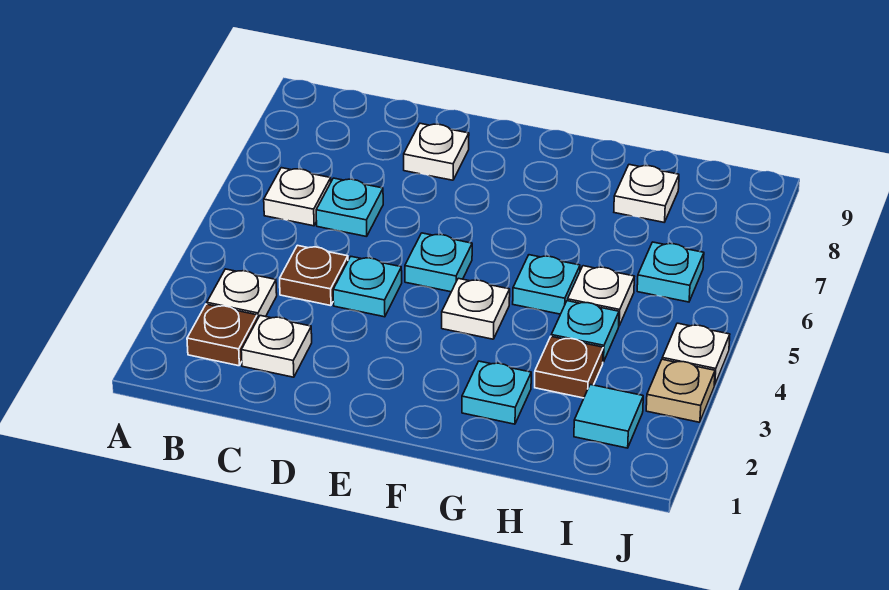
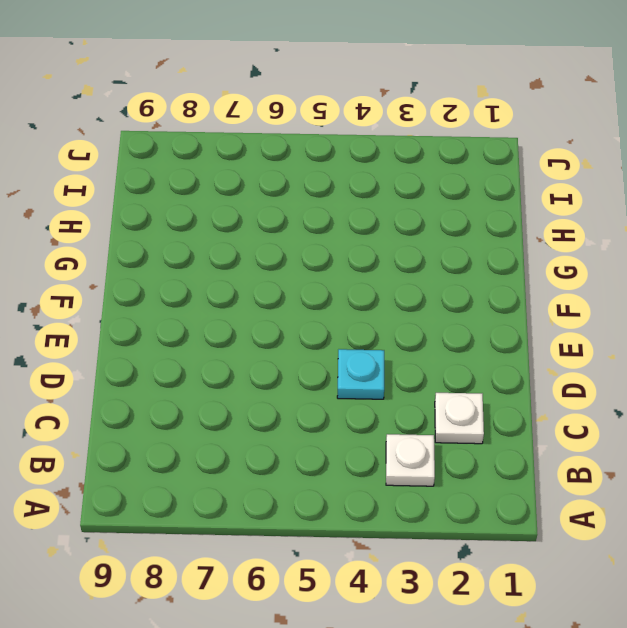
none -> brown 1x1 plate [187,304,257,366]
none -> white 1x1 plate [264,168,331,226]
none -> brown 1x1 plate [280,245,348,306]

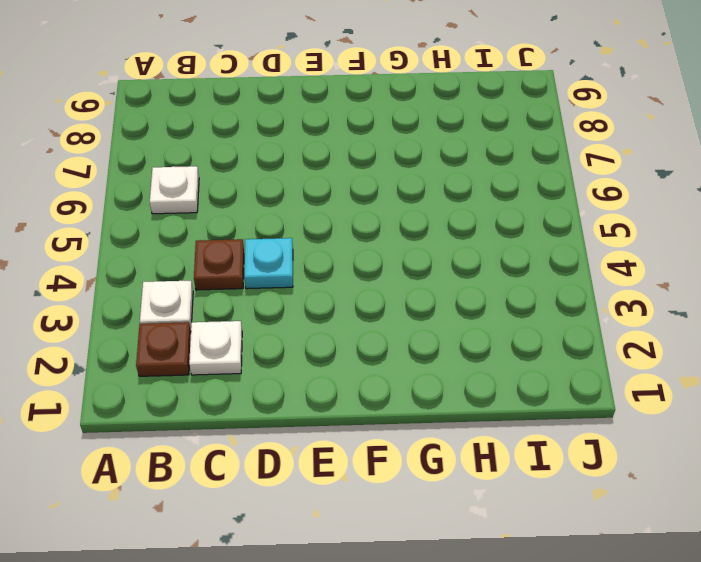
none -> cyan 1x1 plate [316,178,383,237]
none -> white 1x1 plate [404,123,469,180]
none -> cyan 1x1 plate [405,233,472,292]

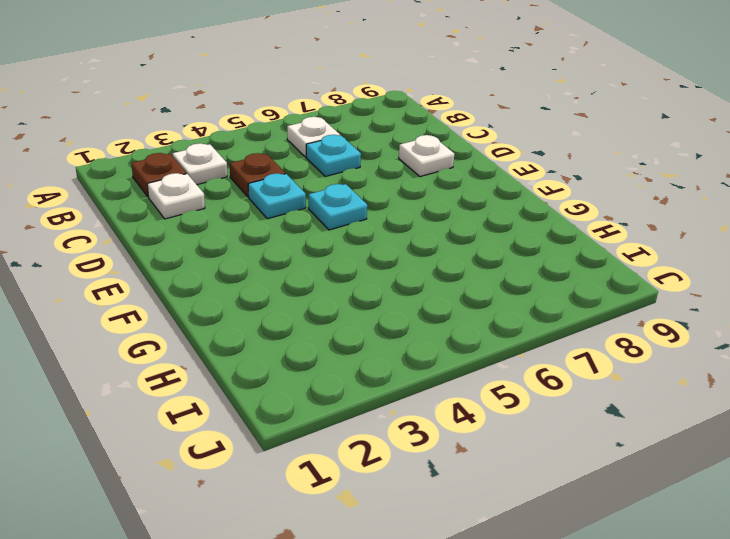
none -> white 1x1 plate [442,278,510,339]
none -> cyan 1x1 plate [462,361,531,424]
none -> cyan 1x1 plate [513,255,580,314]

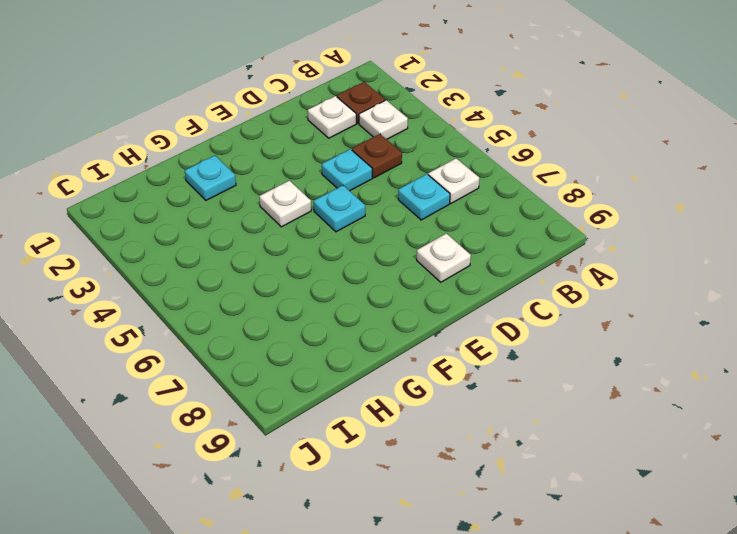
none -> cyan 1x1 plate [513,255,580,314]
none -> brown 1x1 plate [535,337,603,398]
none -> cyan 1x1 plate [551,301,619,362]

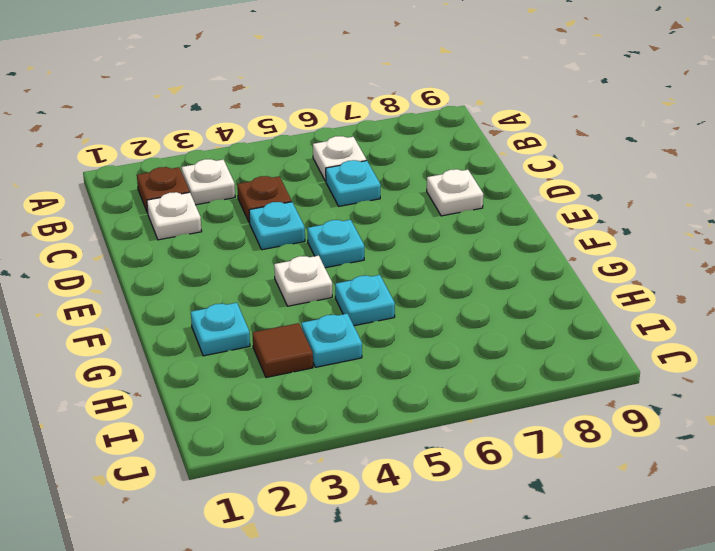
brown 1x1 tile [252,323,313,377] -> brown 1x1 plate [535,337,603,398]
none -> white 1x1 plate [568,266,634,325]
none -> white 1x1 plate [614,165,679,222]
none -> cyan 1x1 tile [574,385,643,448]

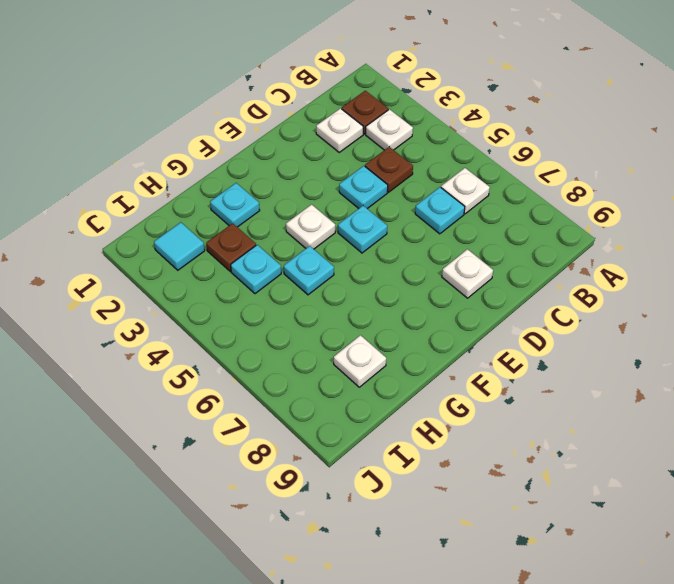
none -> white 1x1 plate [568,266,634,325]
none -> cyan 1x1 plate [637,242,704,302]
none -> tan 1x1 plate [646,359,715,422]

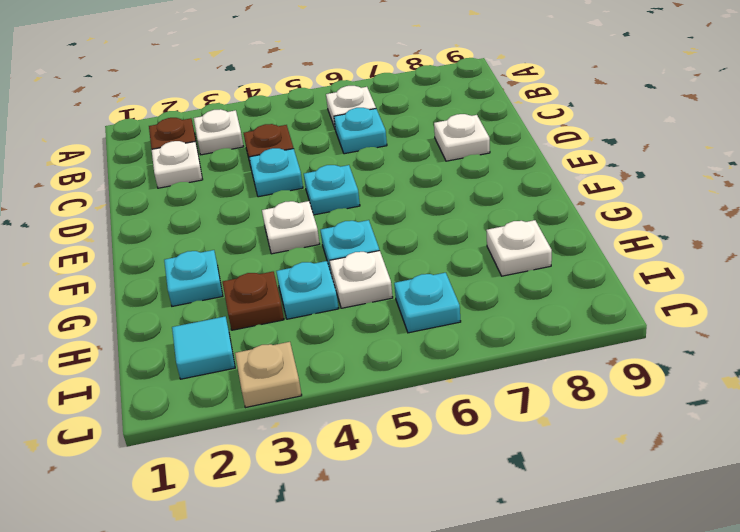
none -> white 1x1 plate [662,323,730,385]

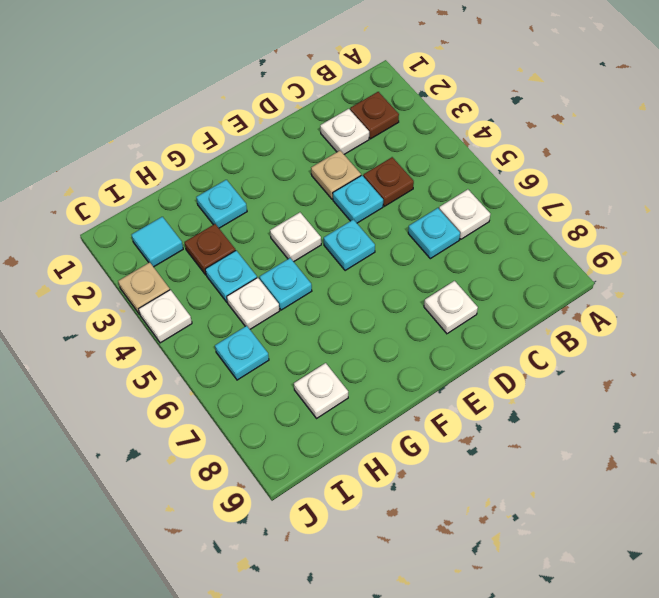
tan 1x1 plate [311,151,361,199] -> none
none -> white 1x1 plate [207,269,277,319]

